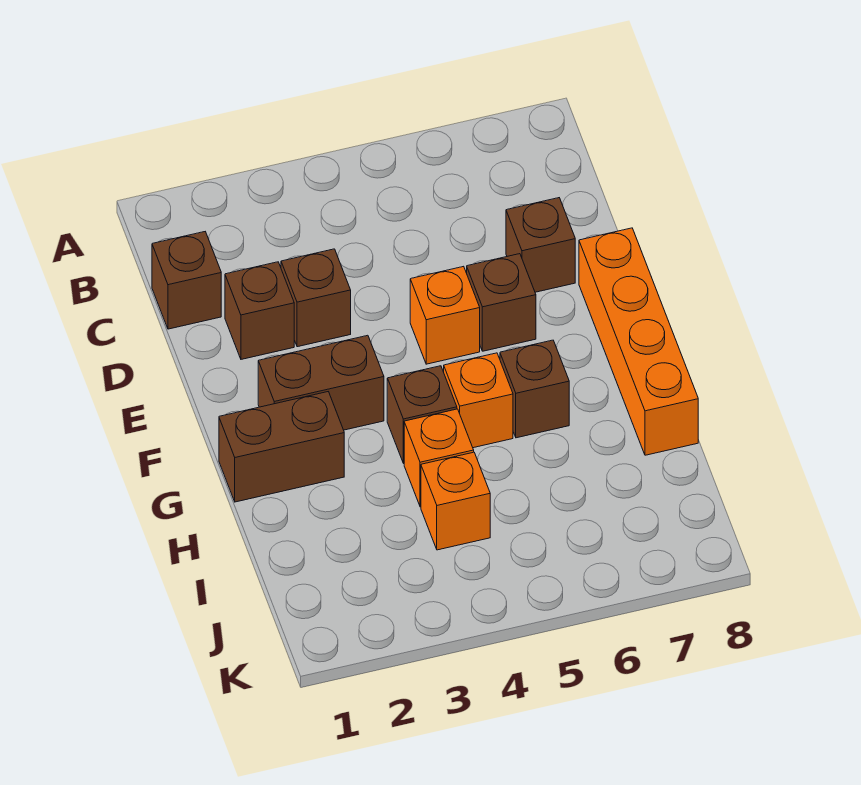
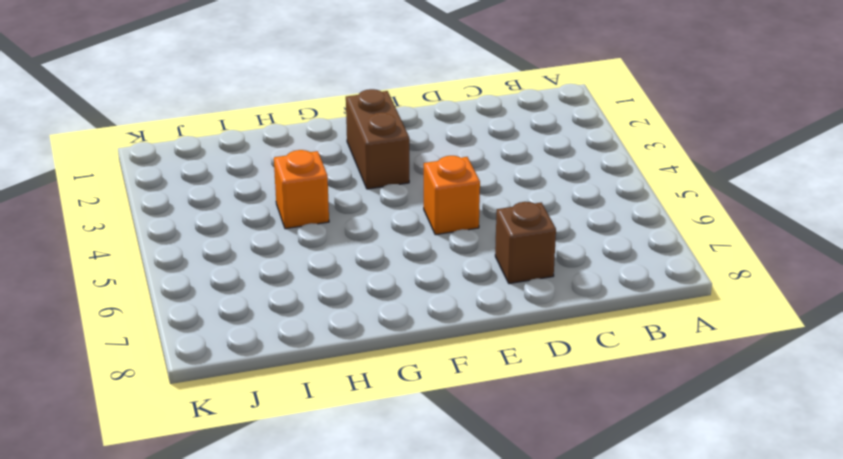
none -> brown 1x1 brick [152,232,221,329]
none -> brown 1x1 brick [225,262,294,359]
none -> brown 1x1 brick [281,249,351,347]

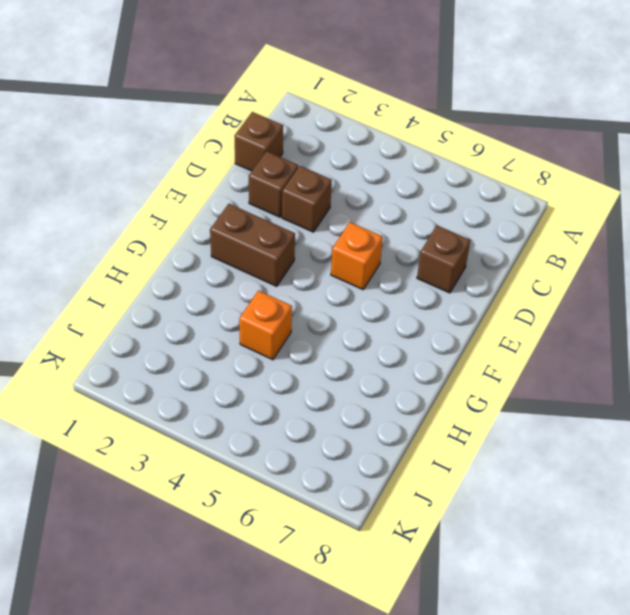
none -> brown 1x1 brick [467,254,536,351]
none -> orange 1x4 brick [579,228,698,455]
none -> brown 1x2 brick [219,392,344,502]

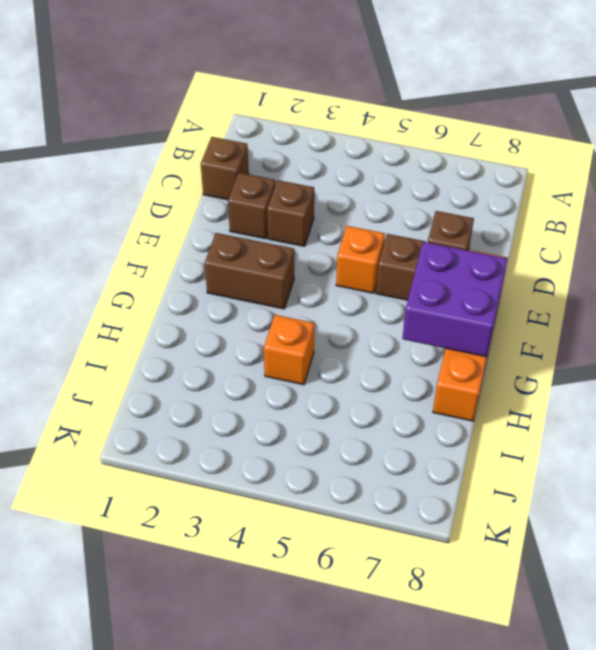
purple 2x2 brick [402,242,507,357] -> none
none -> brown 1x2 brick [219,392,344,502]
none -> brown 1x1 brick [387,366,457,463]
none -> orange 1x1 brick [444,353,513,448]

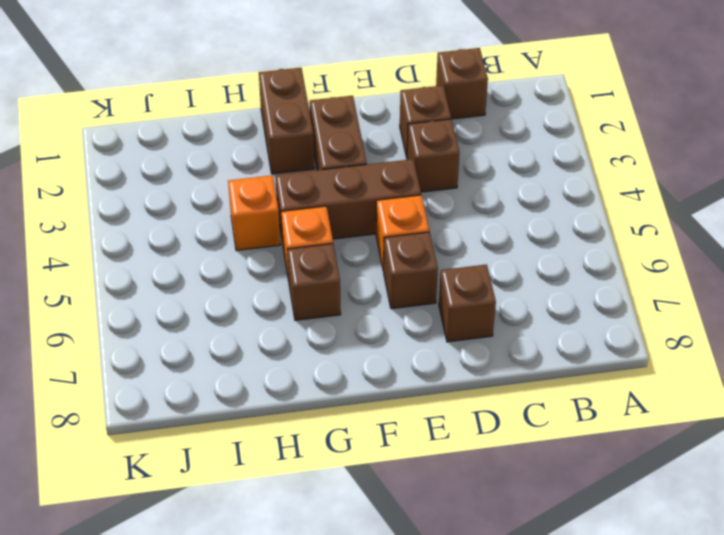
brown 1x3 brick [275,159,421,243] -> brown 1x1 brick [387,366,457,463]
none -> orange 1x4 brick [579,228,698,455]
none -> orange 1x1 brick [421,452,490,550]

